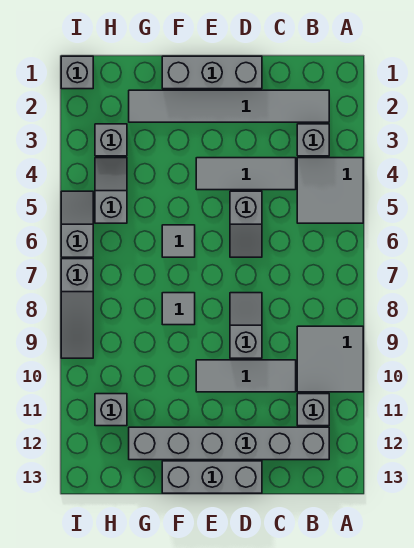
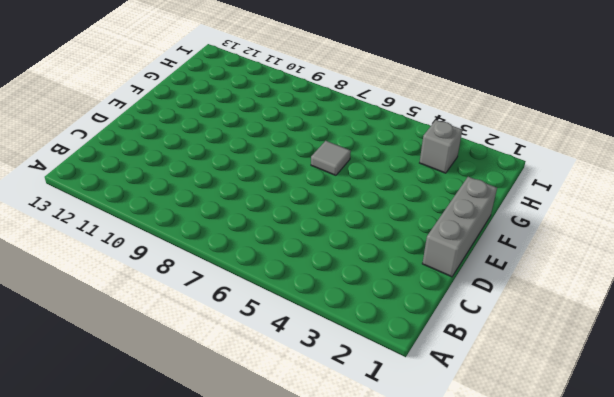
none -> grey 2x2 tile [297,158,363,223]
none -> grey 2x2 tile [297,326,363,392]
none -> grey 1x6 tile [129,90,329,122]

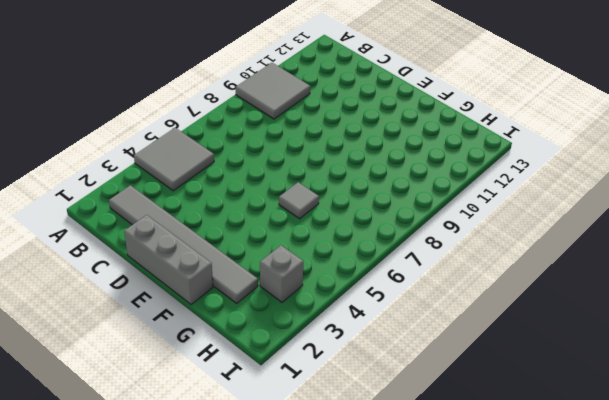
none -> grey 1x1 brick [297,124,329,156]
none -> grey 1x1 brick [297,394,329,426]
none -> grey 1x6 brick [129,427,329,460]

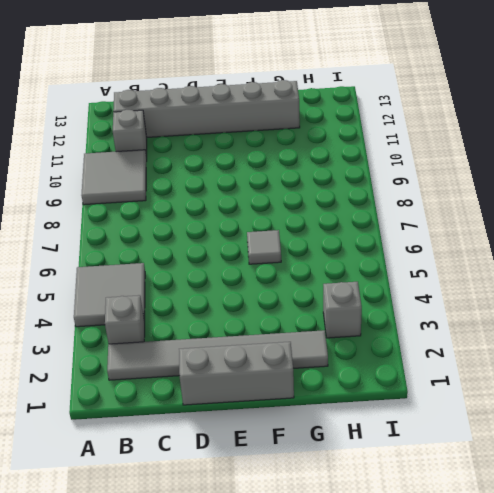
none -> grey 1x3 tile [196,158,296,190]
none -> grey 1x3 tile [196,360,296,392]
none -> grey 1x2 slope [230,191,262,257]

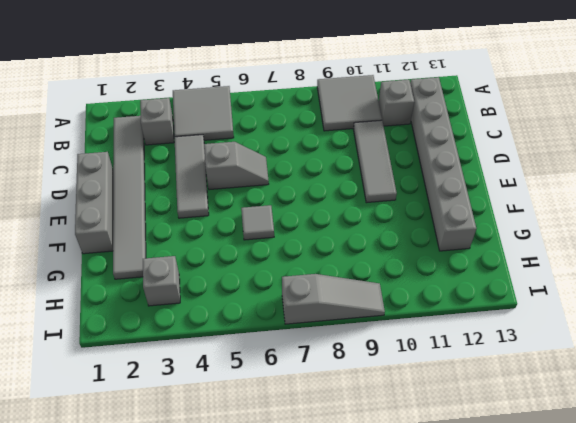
none -> grey 1x2 slope [230,293,262,358]
none -> grey 1x3 brick [162,461,262,493]
none -> grey 1x1 tile [162,293,195,325]

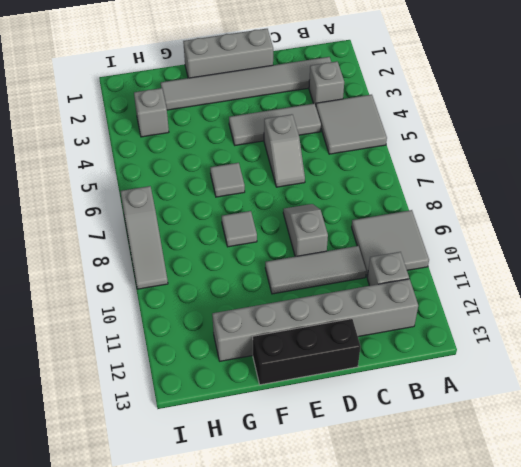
black 1x3 brick [253,319,361,385] -> grey 1x3 brick [162,461,262,493]
none -> grey 1x2 slope [95,158,127,223]
none -> grey 1x1 brick [95,394,127,426]
none -> grey 1x1 brick [61,56,93,89]

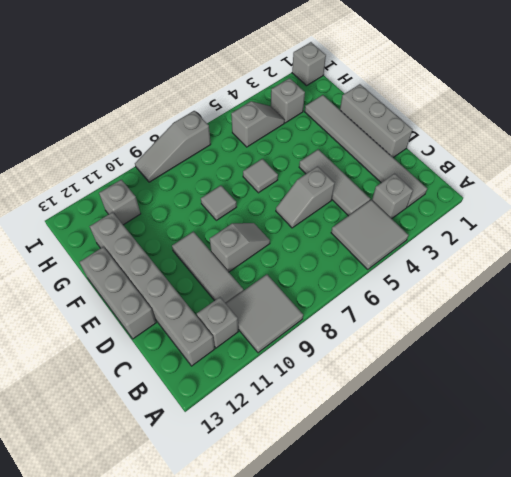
none -> grey 1x2 slope [61,191,93,257]

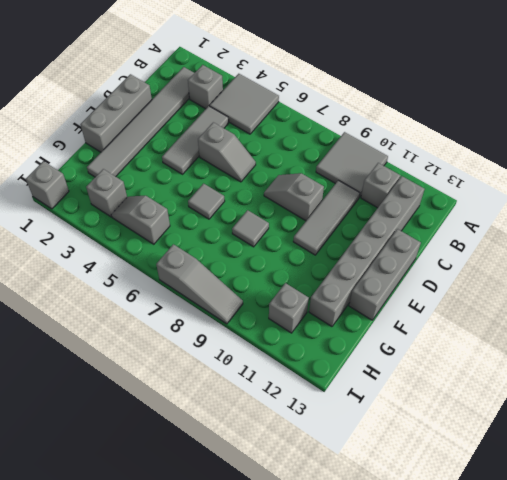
none -> grey 1x2 slope [61,191,93,257]

